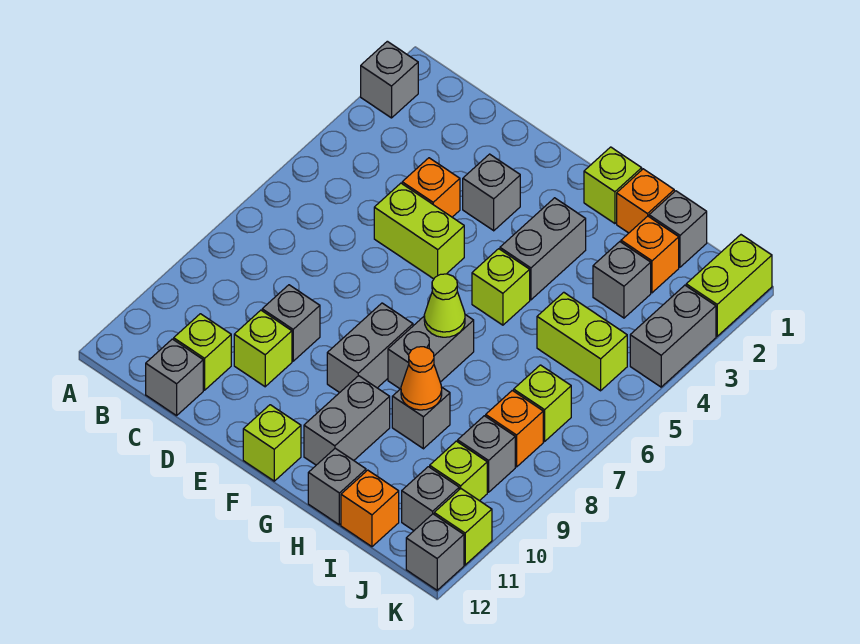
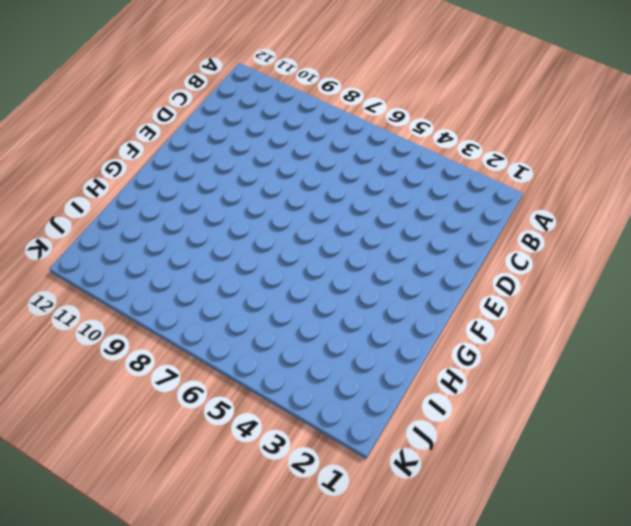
none -> grey 1x1 brick [361,41,418,118]
none -> lime 1x1 brick [174,314,231,390]
none -> grey 1x1 brick [146,339,203,416]
none -> orange 1x1 brick [402,158,460,217]

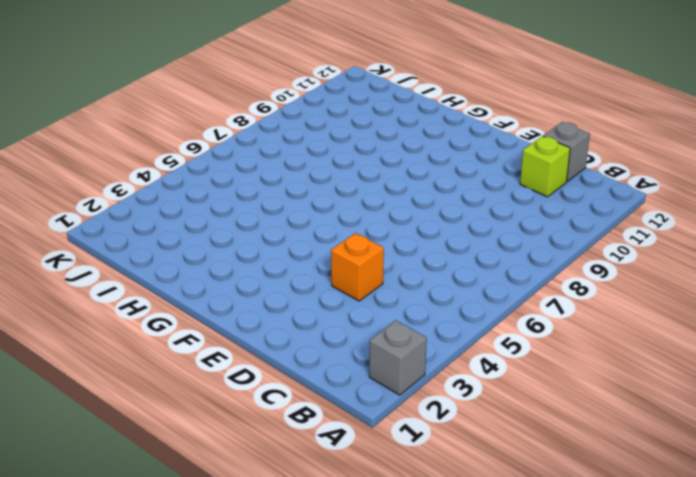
none -> lime 1x2 brick [374,183,464,279]
none -> grey 1x1 brick [262,285,320,361]
none -> lime 1x1 brick [234,310,292,387]
none -> grey 1x1 brick [463,154,520,231]

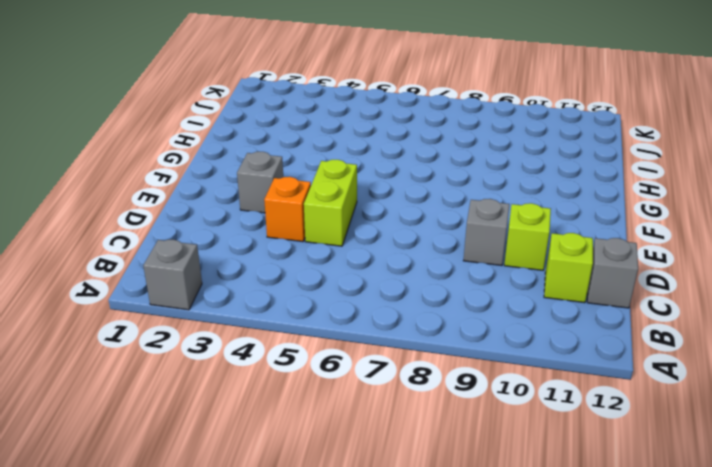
none -> grey 1x2 brick [327,303,413,393]
none -> lime 1x1 brick [243,405,301,481]
none -> lime 1x1 brick [584,147,642,224]
none -> grey 1x2 brick [500,198,586,300]

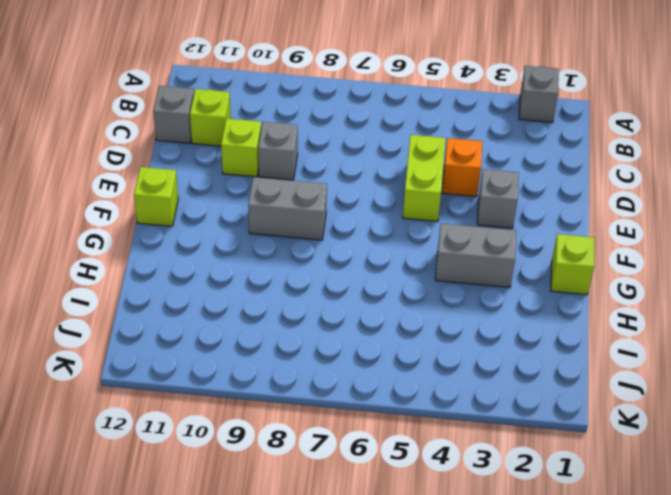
none -> lime 1x1 brick [472,249,530,325]
none -> grey 1x2 brick [388,315,474,389]
none -> grey 1x2 brick [304,376,390,465]
none -> orange 1x1 brick [617,169,674,233]

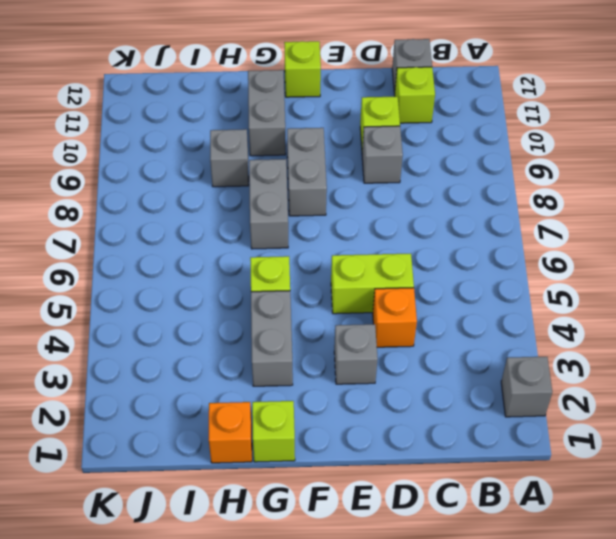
none -> grey 1x1 brick [308,448,366,525]
none -> grey 1x1 brick [649,191,707,267]
none -> orange 1x1 brick [621,216,679,293]
none -> grey 1x1 brick [593,242,651,318]

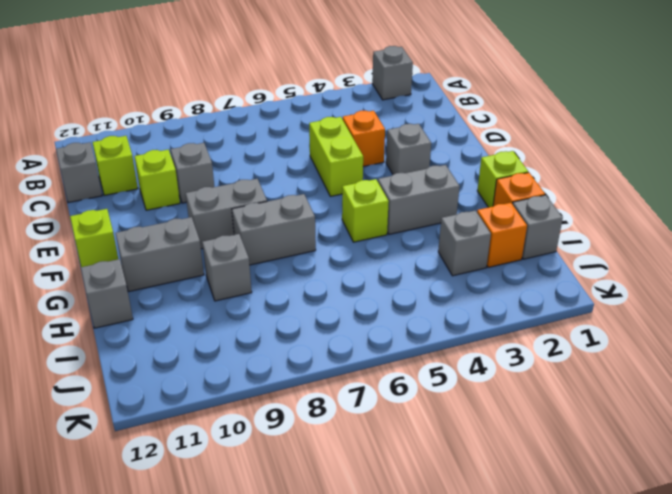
none -> lime 1x2 brick [537,292,627,391]
none -> orange 1x1 brick [341,470,399,547]
none -> lime 1x1 brick [514,365,571,441]
none -> orange 1x1 brick [486,390,543,467]

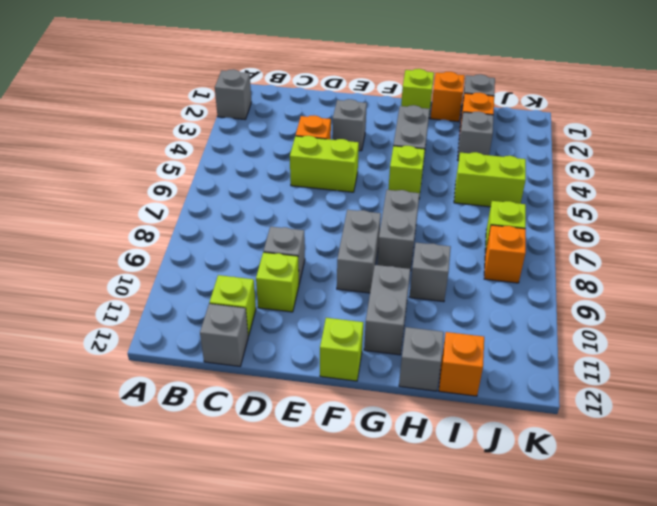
none -> grey 1x1 brick [458,416,515,492]
none -> lime 1x1 brick [430,441,487,501]
none -> grey 1x1 brick [402,467,459,531]
none -> lime 1x2 brick [686,235,772,336]

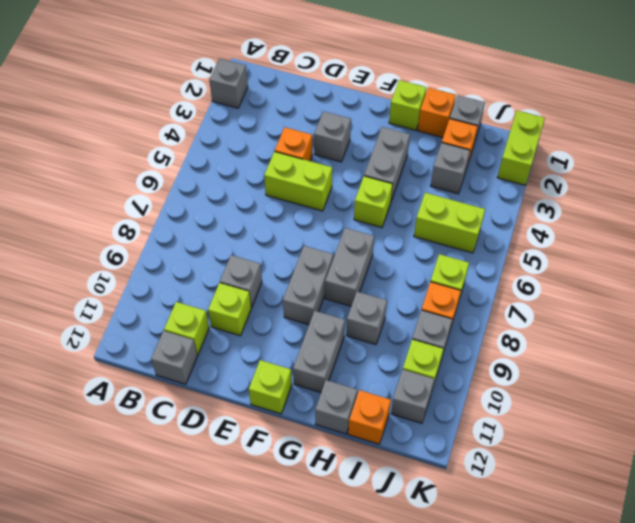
none -> grey 1x2 brick [630,285,716,387]
none -> lime 1x1 brick [434,489,492,565]
none -> grey 1x1 brick [406,514,464,590]
none -> lime 1x1 cone [424,274,465,337]

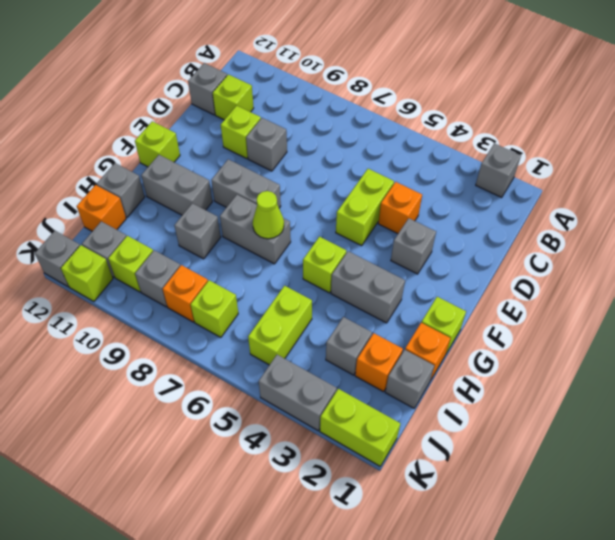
none -> orange 1x1 cone [401,347,442,410]

